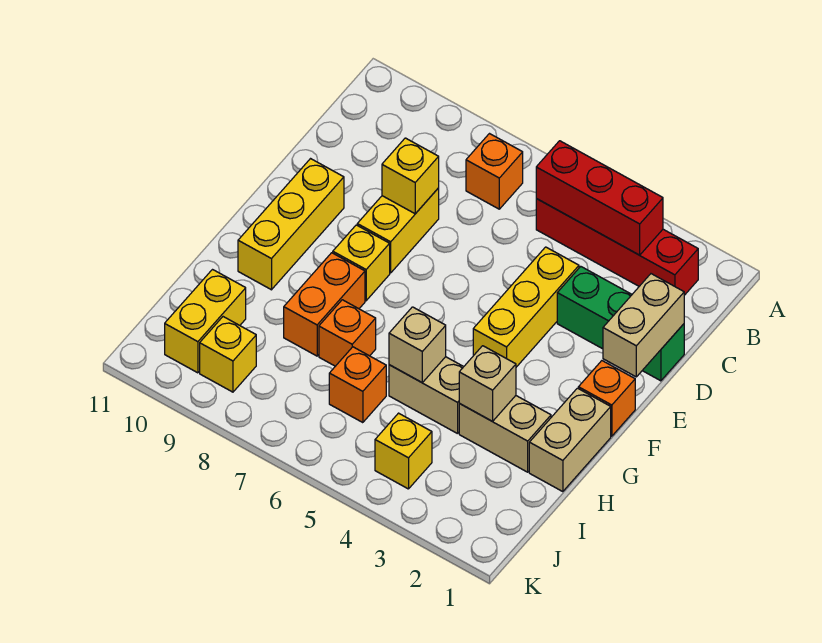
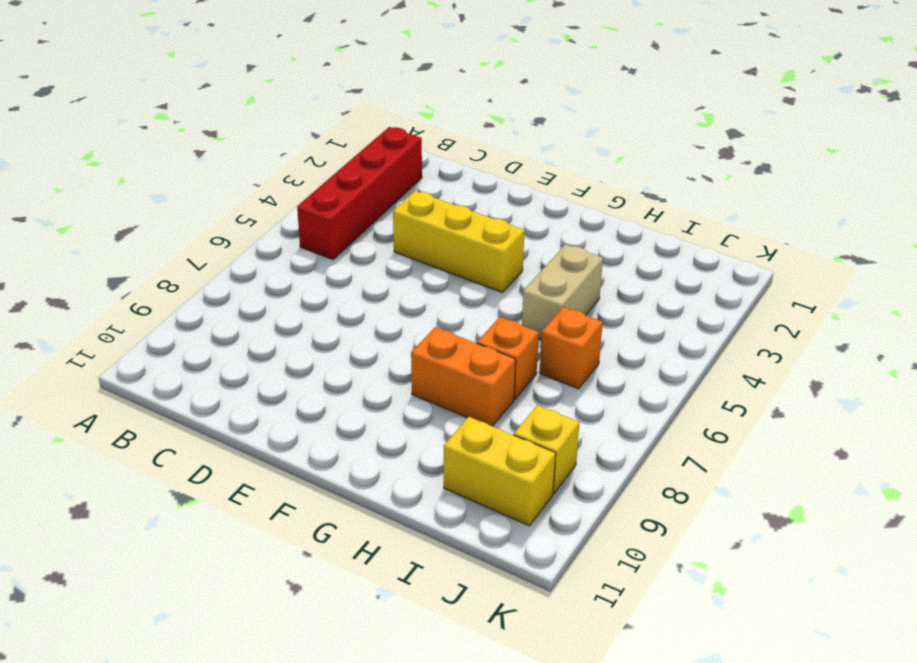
none -> orange 1x1 brick [466,134,523,209]
none -> green 1x3 brick [557,266,684,381]
none -> yellow 1x2 brick [357,188,439,273]

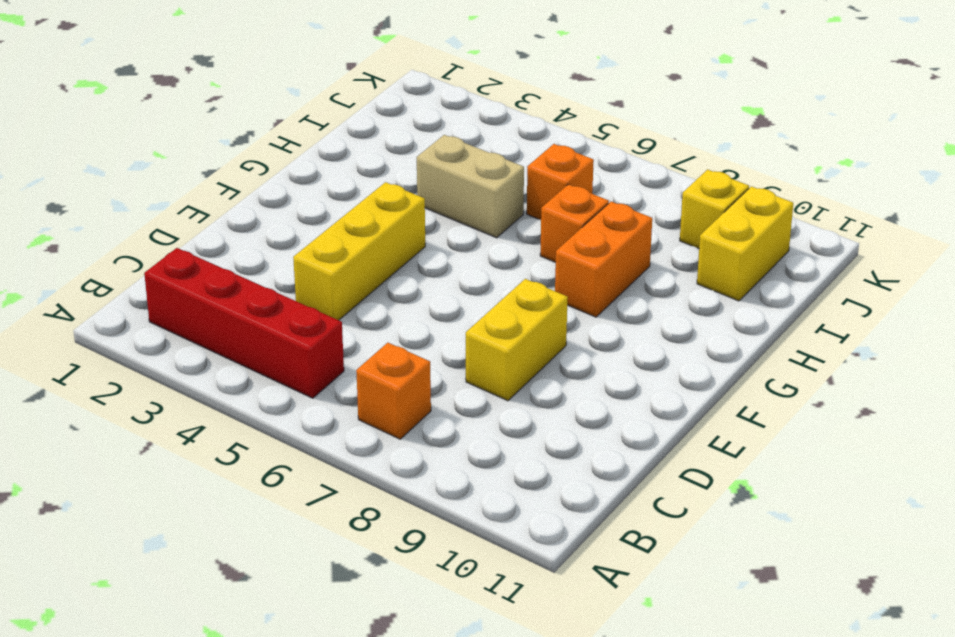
none -> green 1x3 brick [557,266,684,381]
none -> yellow 1x3 brick [238,159,344,290]
none -> orange 1x1 brick [578,361,635,436]

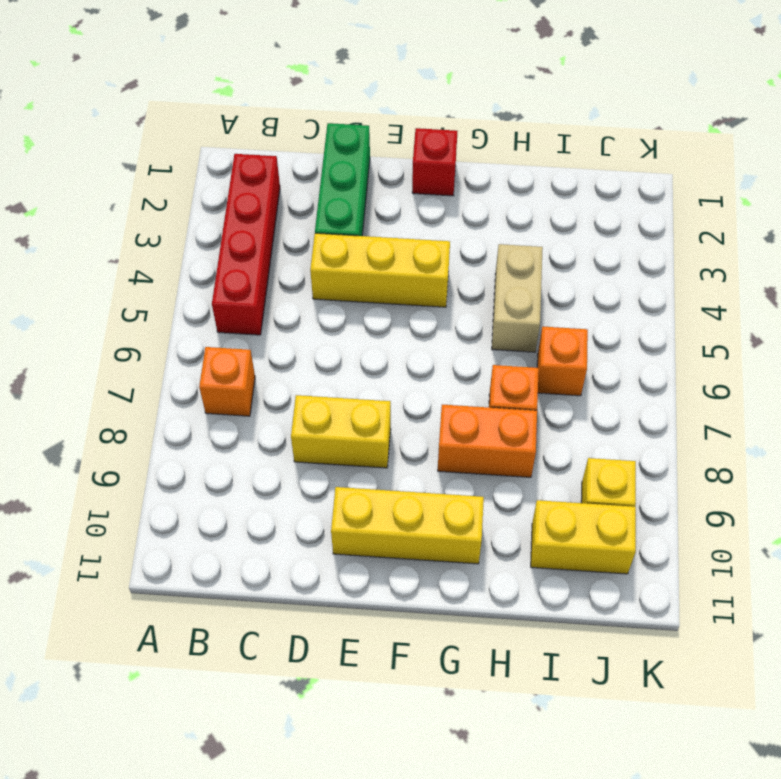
red 1x1 brick [412,128,458,196] -> orange 1x1 brick [578,361,635,436]
none -> yellow 1x1 brick [333,225,390,301]
none -> tan 1x2 brick [529,388,611,492]
none -> tan 1x2 brick [459,396,551,472]

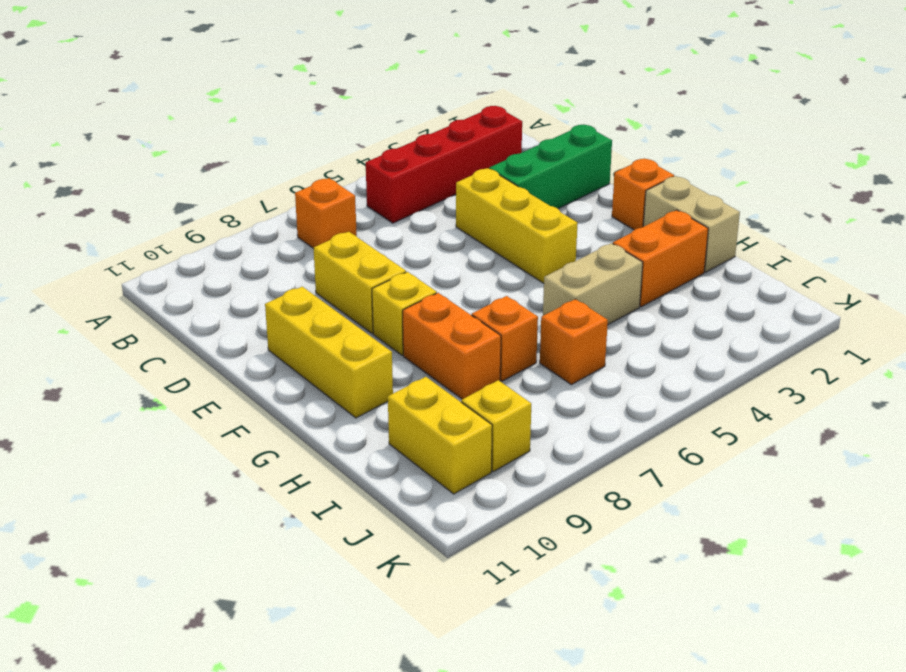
orange 1x2 brick [613,210,708,307] -> tan 1x2 brick [459,396,551,472]
none -> yellow 1x1 brick [375,413,432,489]
none -> red 1x3 brick [536,141,663,255]
none -> tan 1x2 brick [603,274,684,377]

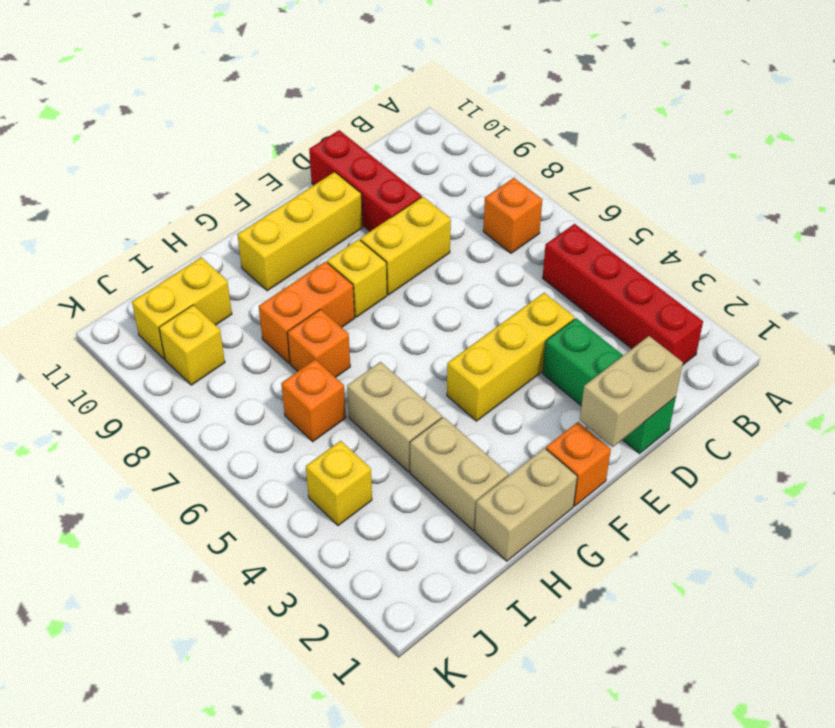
red 1x3 brick [309,130,422,231] -> red 1x3 brick moved to [536,141,663,255]
none -> yellow 1x1 brick [382,138,439,214]
none -> tan 1x1 brick [459,346,516,421]
none -> tan 1x1 brick [389,307,446,382]

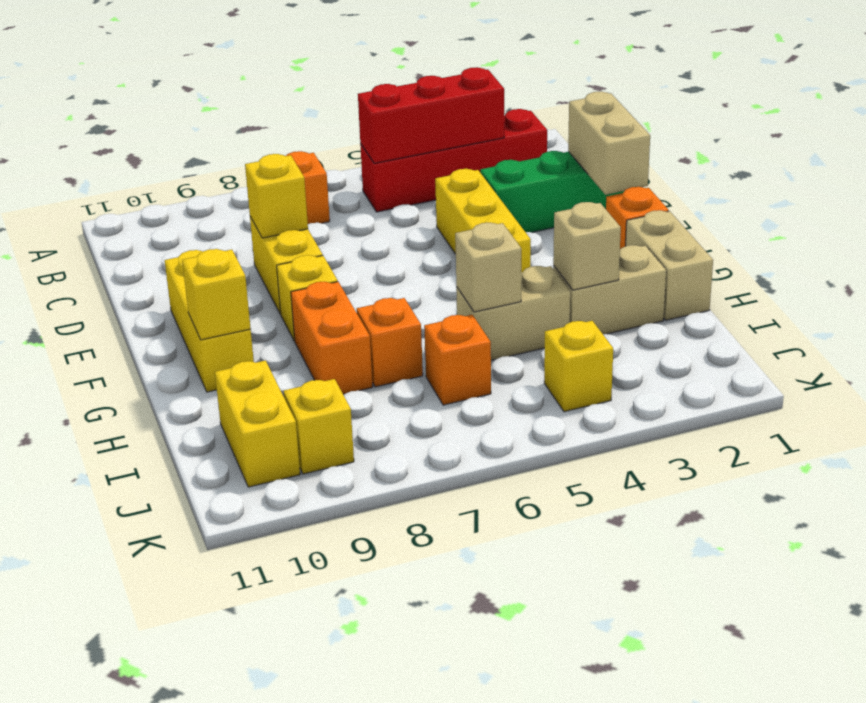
yellow 1x1 brick [182,249,251,340] -> none

